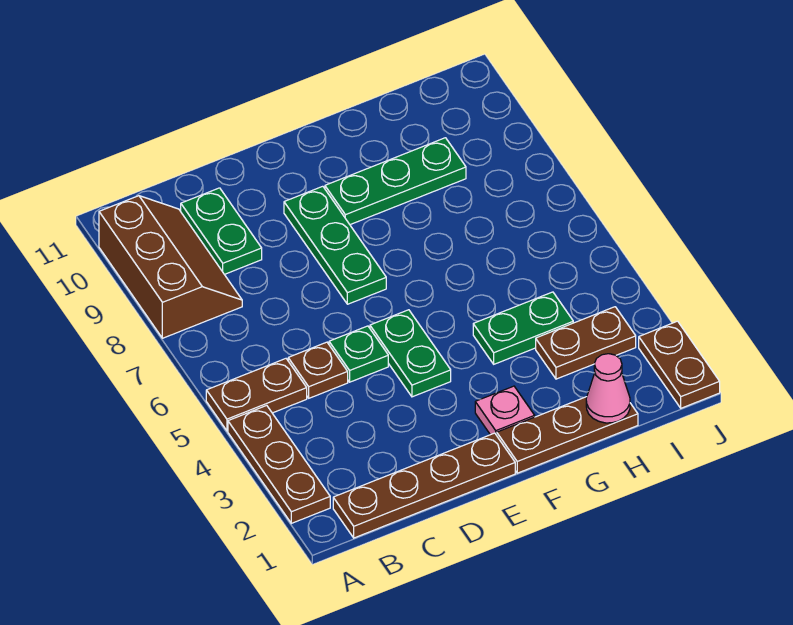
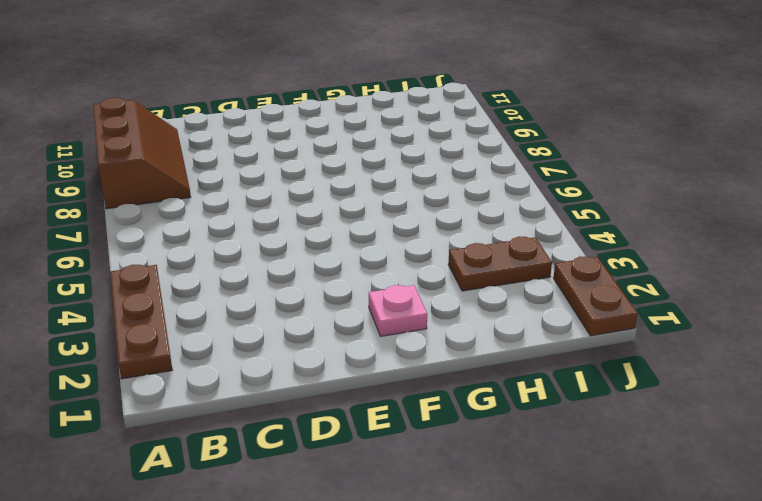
none -> brown 1x2 plate [206,359,307,431]
none -> brown 1x4 plate [333,433,515,538]
none -> brown 1x1 plate [288,342,348,398]

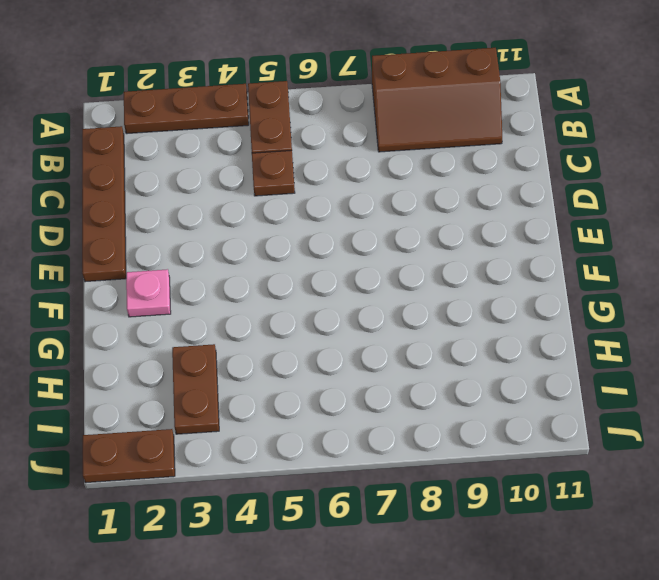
none -> green 1x2 plate [181,188,262,275]
none -> green 1x1 plate [329,326,388,382]
none -> green 1x2 plate [370,310,451,397]

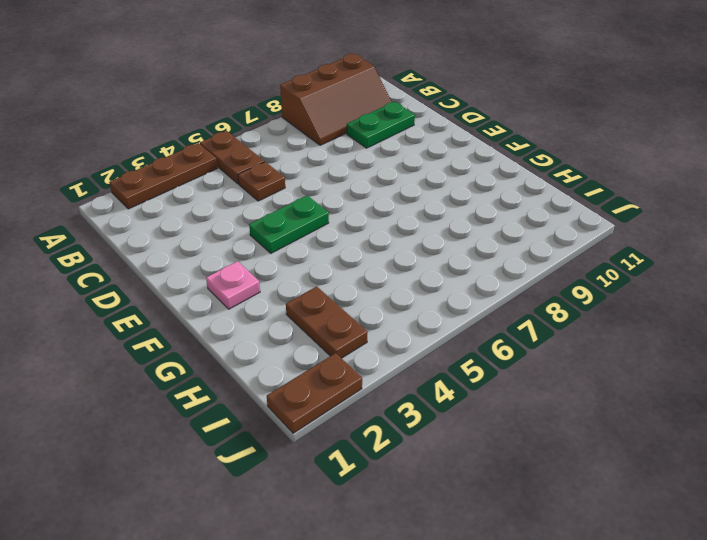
none -> brown 1x4 plate [333,433,515,538]
none -> green 1x1 plate [329,326,388,382]
none -> green 1x3 plate [284,186,386,304]

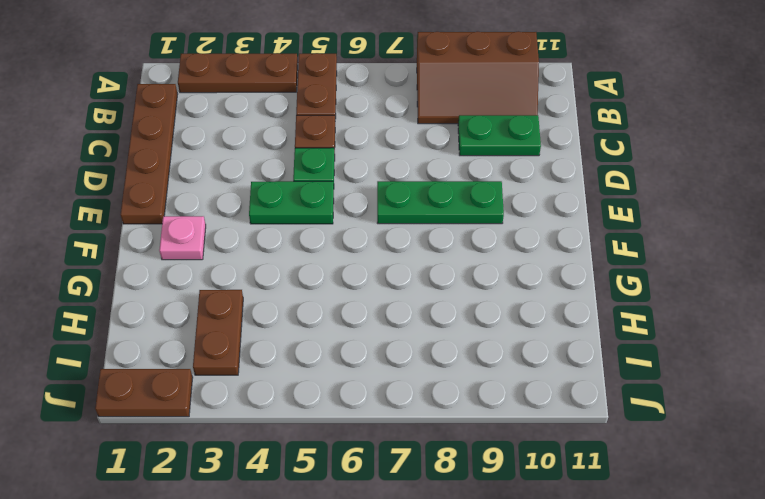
none -> brown 1x3 plate [497,397,638,473]
none -> green 1x3 plate [325,138,466,225]
none -> green 1x2 plate [473,292,573,364]

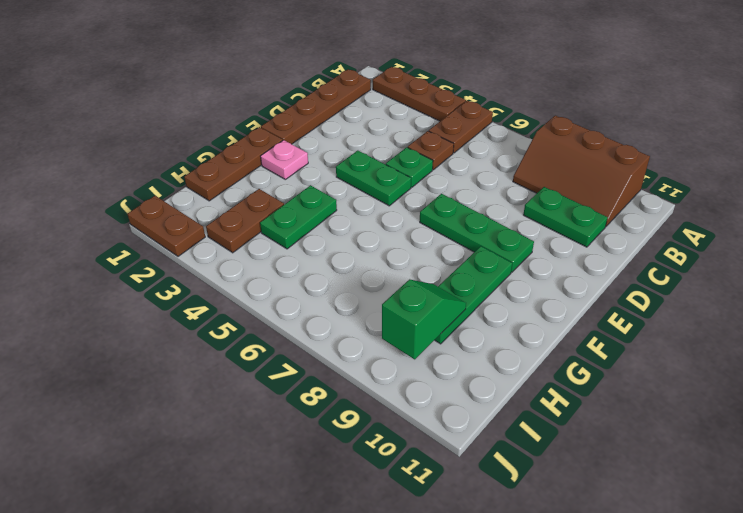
green 1x2 slope [382,279,466,359] -> none
none -> pink 1x1 cone [586,354,630,423]

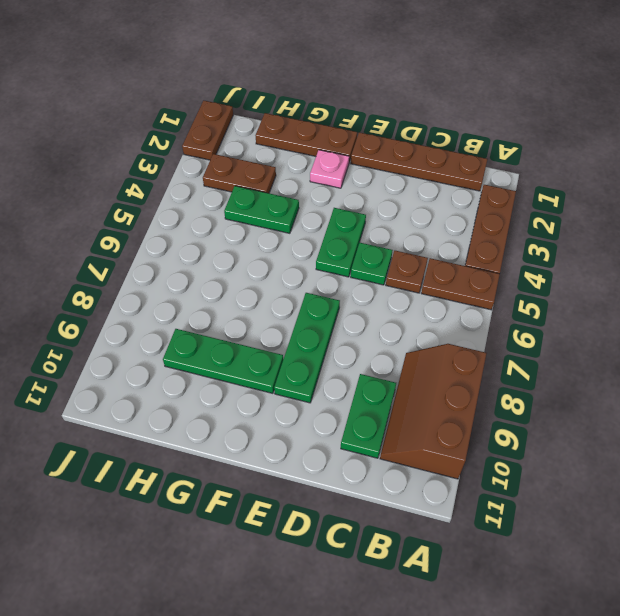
none -> pink 1x1 cone [586,354,630,423]

